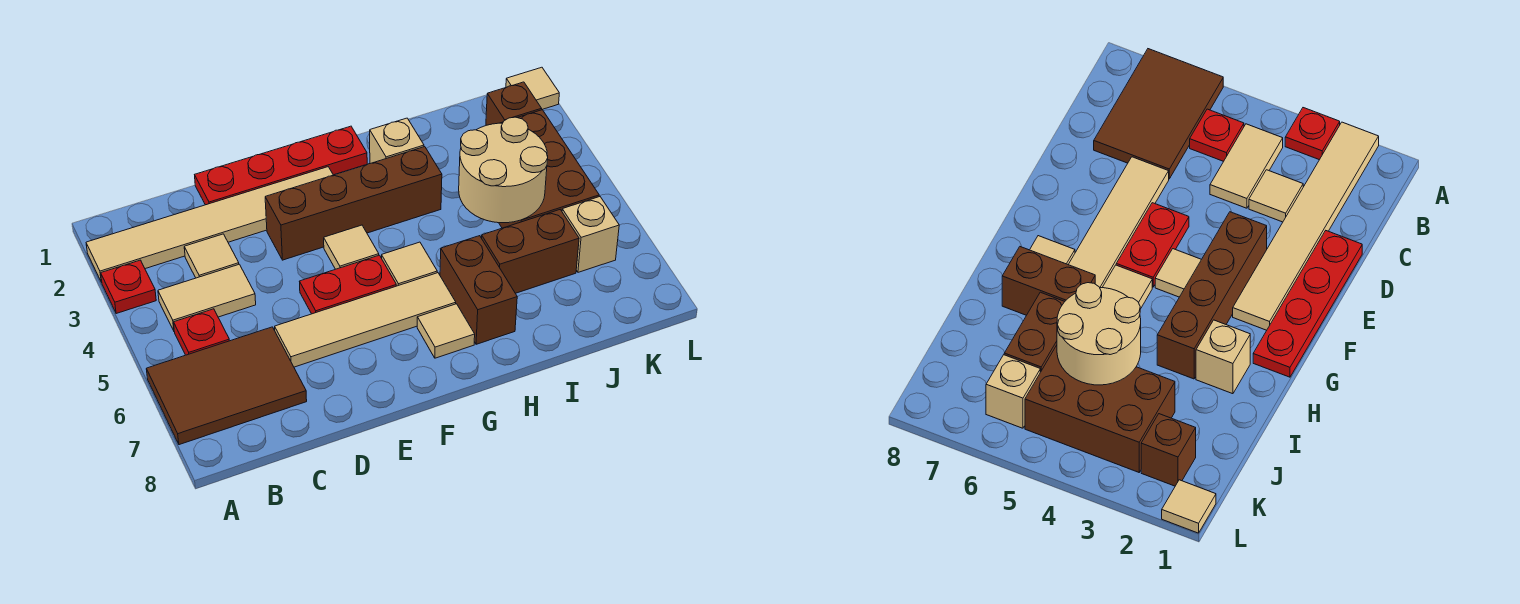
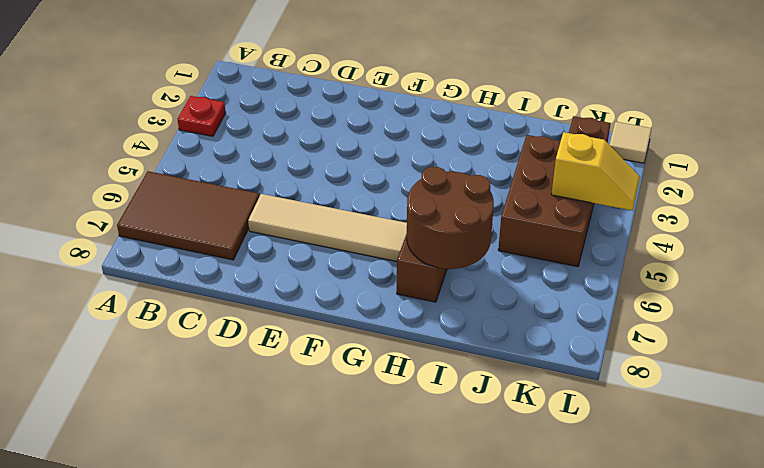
brown 2x2 round brick [407,167,494,269] -> none
yellow 1x2 slope [551,132,640,211] -> none
none -> tan 1x6 tile [86,167,333,282]
none -> tan 1x2 tile [158,264,256,330]
none -> red 1x1 plate [174,309,229,355]

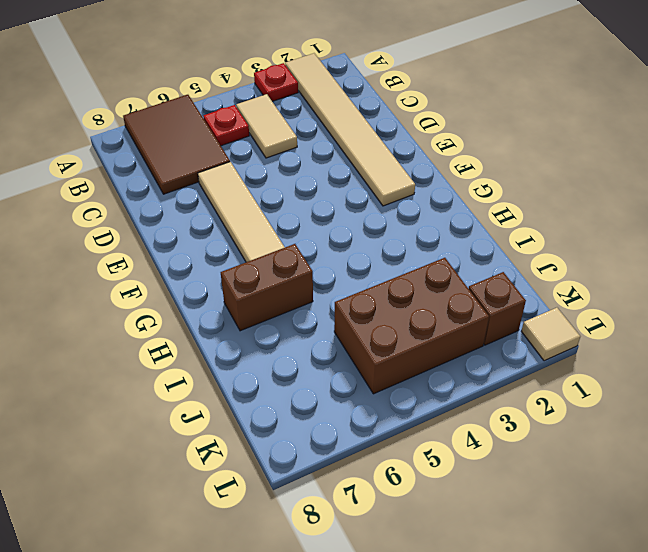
none -> tan 1x1 tile [184,234,239,278]
none -> red 1x4 plate [195,126,367,205]
none -> brown 1x4 brick [265,147,442,260]

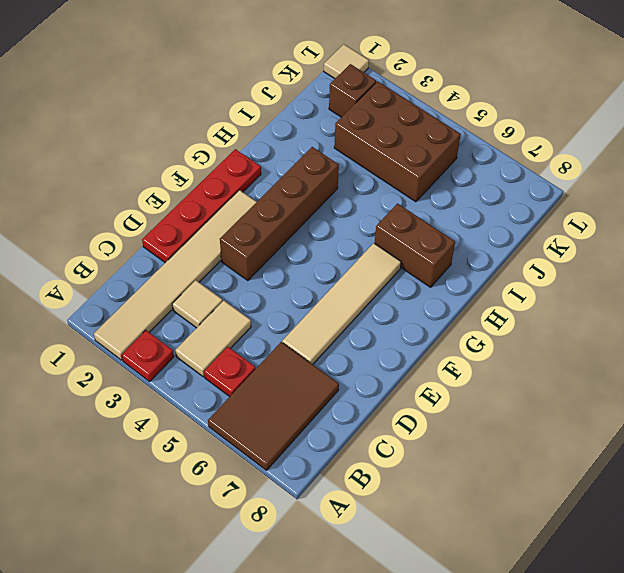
none -> red 1x2 plate [300,255,396,314]
none -> tan 1x1 tile [324,225,379,269]
none -> tan 1x1 tile [382,242,437,286]

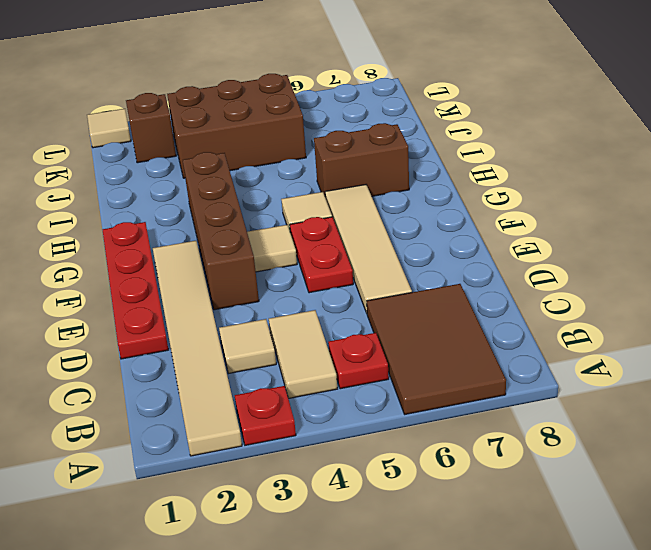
none -> tan 1x1 tile [417,304,475,358]
none -> tan 1x1 brick [370,118,424,164]
none -> brown 1x2 brick [482,210,579,293]

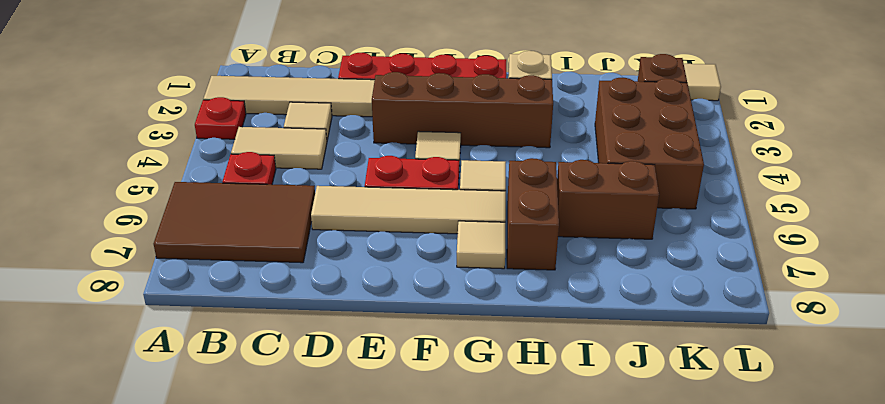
none -> tan 1x1 brick [562,197,619,272]
none -> tan 2x2 round brick [459,117,548,223]

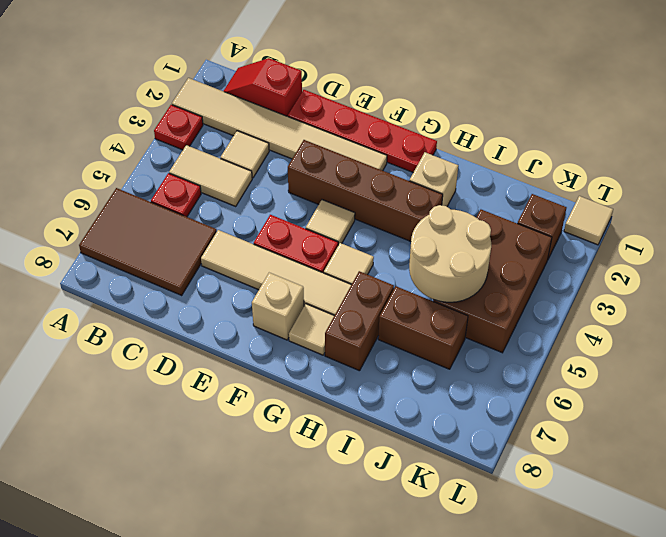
red 1x2 slope [224,58,302,116] -> none
tan 1x1 brick [252,273,304,340] -> tan 1x1 brick moved to [562,197,619,272]

